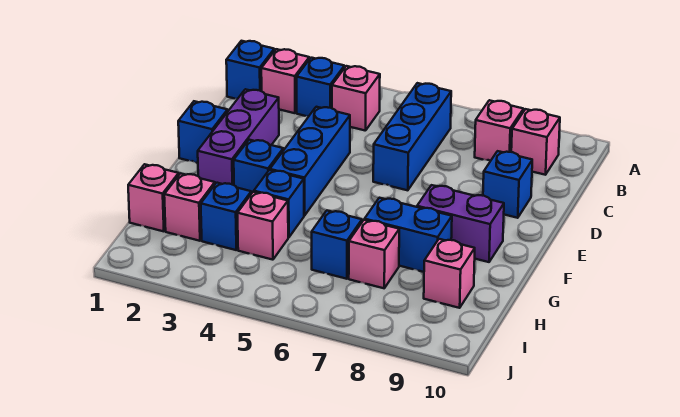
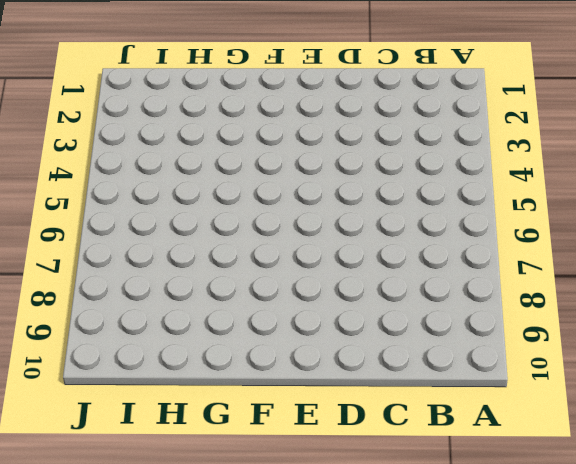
none -> blue 1x1 brick [226,41,274,99]
none -> pink 1x1 brick [261,49,309,113]
none -> blue 1x1 brick [297,58,344,116]

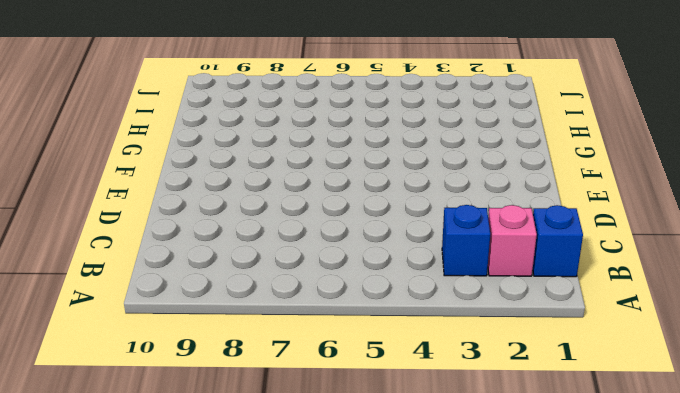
none -> pink 1x1 brick [332,66,380,131]
none -> blue 1x3 brick [373,83,451,190]
none -> pink 1x1 brick [475,100,524,161]

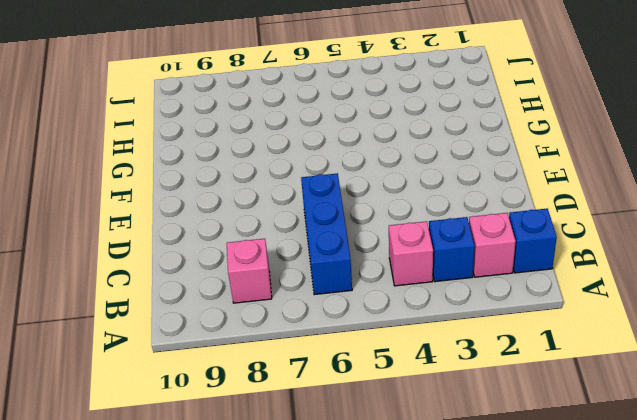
none -> pink 1x1 brick [511,109,560,175]
none -> purple 1x3 brick [198,89,279,185]
none -> blue 1x3 brick [270,107,350,215]

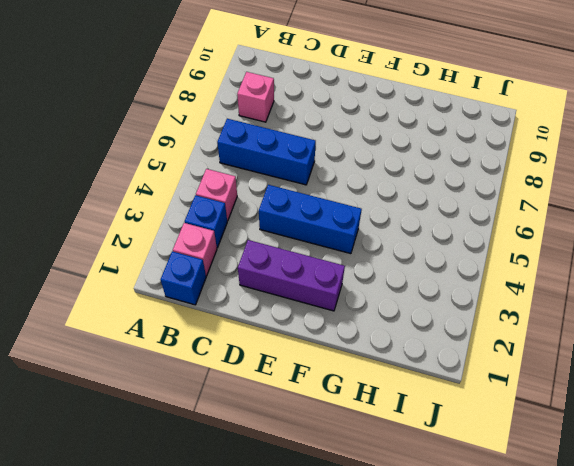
none -> pink 1x1 brick [511,109,560,175]
none -> blue 1x1 brick [483,151,532,218]
none -> blue 1x1 brick [178,101,228,163]

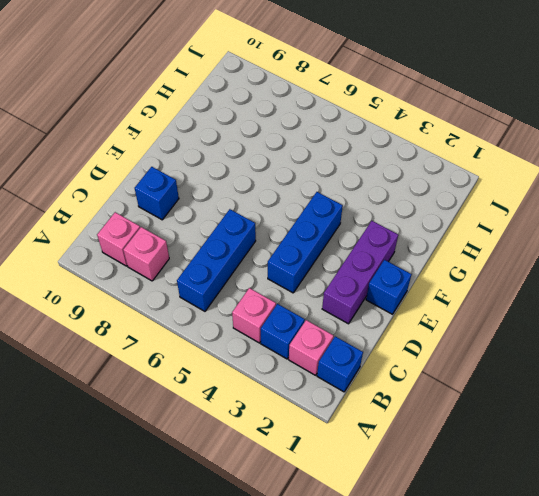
none -> blue 1x1 brick [234,140,283,194]
none -> purple 1x2 brick [417,185,504,262]
none -> blue 1x1 brick [254,170,304,237]

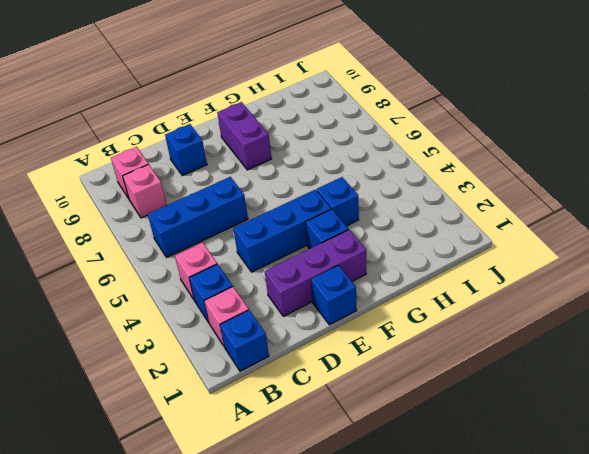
none -> blue 1x2 brick [365,198,452,272]
none -> pink 1x1 brick [128,164,179,231]
none -> pink 1x1 brick [164,173,215,241]

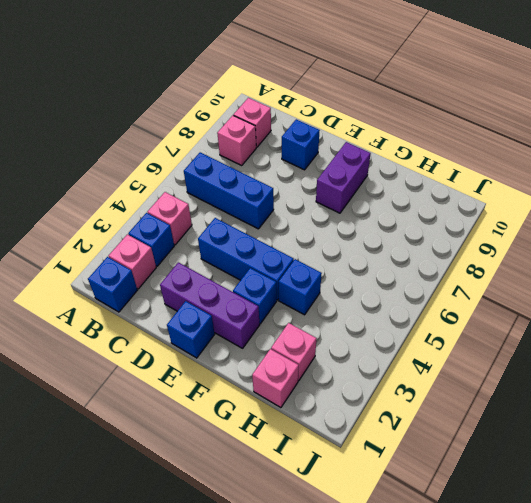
none -> blue 1x2 brick [365,198,452,272]
none -> blue 1x1 brick [201,183,251,250]
none -> pink 1x1 brick [238,192,288,260]

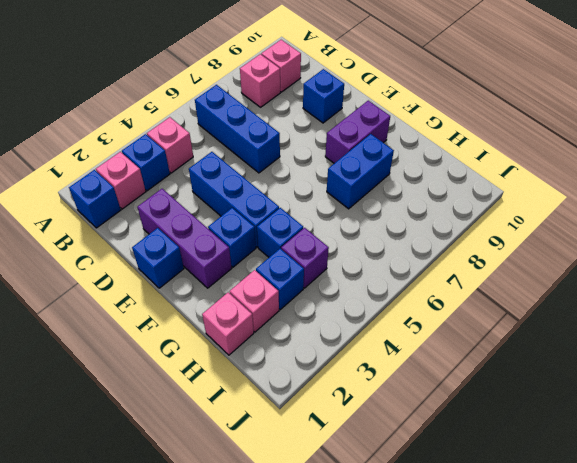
purple 1x1 brick [281,228,329,288] -> pink 1x1 brick [238,192,288,260]
none -> blue 1x1 brick [312,210,362,279]
none -> pink 1x1 brick [349,220,399,288]
none -> pink 1x1 brick [424,239,475,308]

